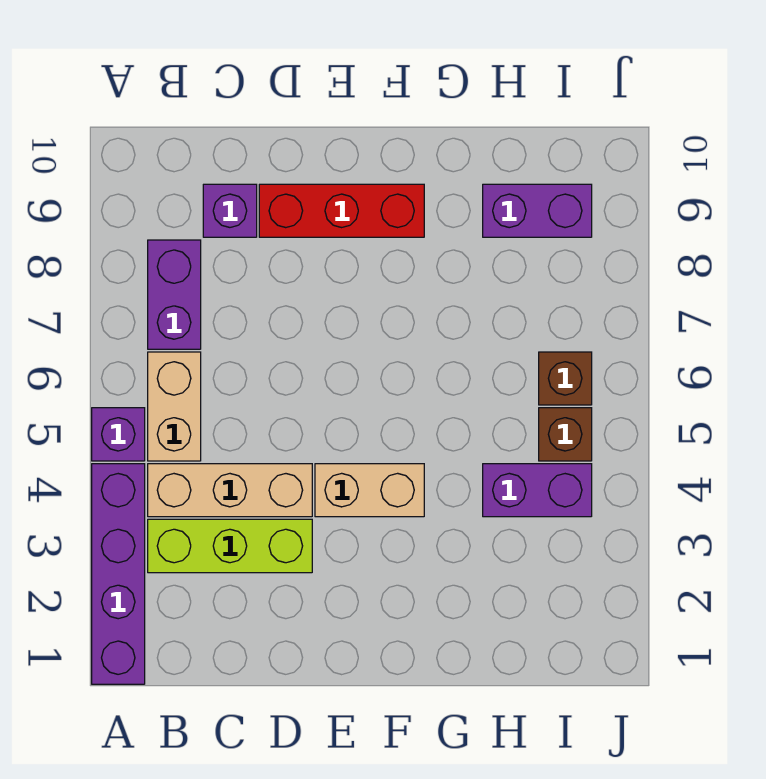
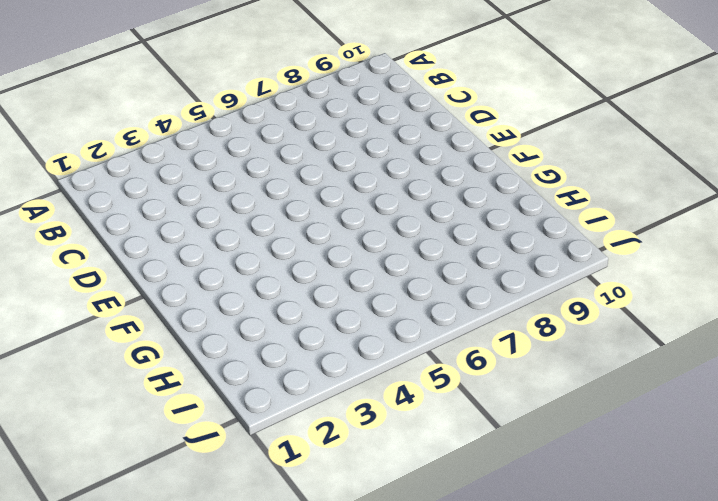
none -> purple 1x4 brick [92,464,145,684]
none -> purple 1x1 brick [92,408,145,461]
none -> lime 1x3 brick [148,519,312,573]

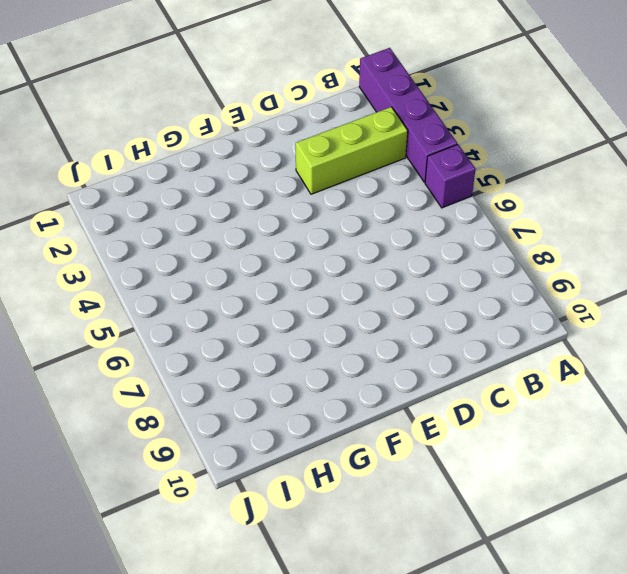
none -> tan 1x3 brick [148,464,312,517]
none -> tan 1x2 brick [148,352,201,461]
none -> purple 1x2 brick [148,240,201,349]

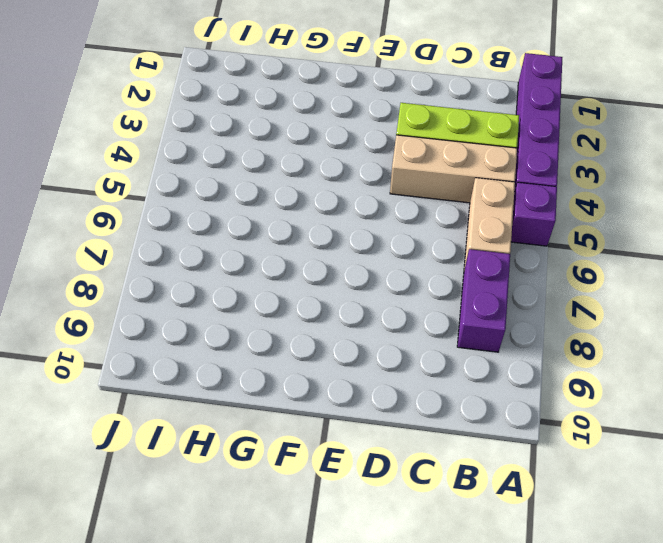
none -> purple 1x1 brick [203,184,257,237]
none -> red 1x3 brick [259,184,424,237]
none -> tan 1x2 brick [315,464,424,517]

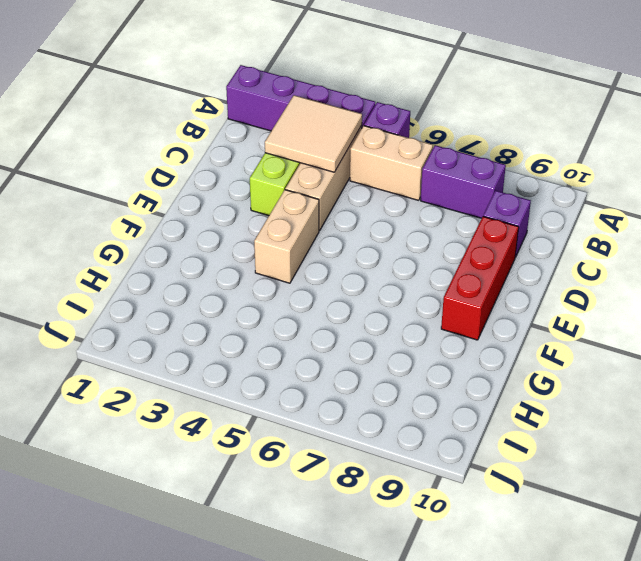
tan 2x2 tile [265,95,362,172] -> none
none -> purple 1x2 brick [483,464,592,517]
none -> purple 1x2 brick [483,184,592,237]
none -> brown 1x1 brick [539,408,592,461]

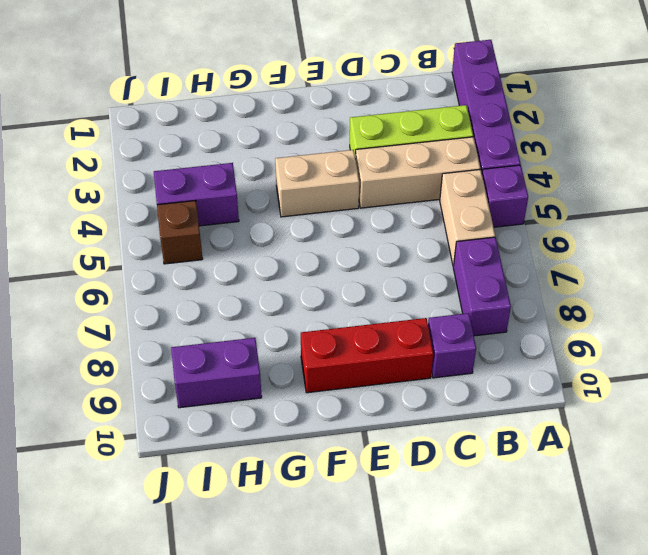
none -> brown 1x1 brick [539,352,592,405]

